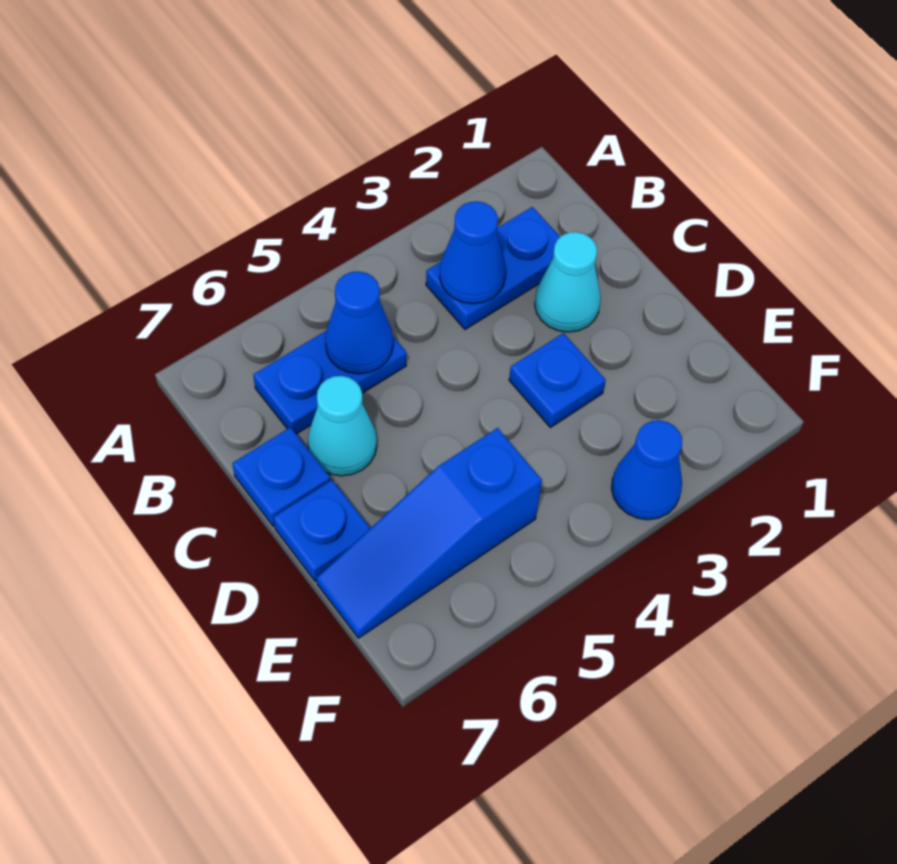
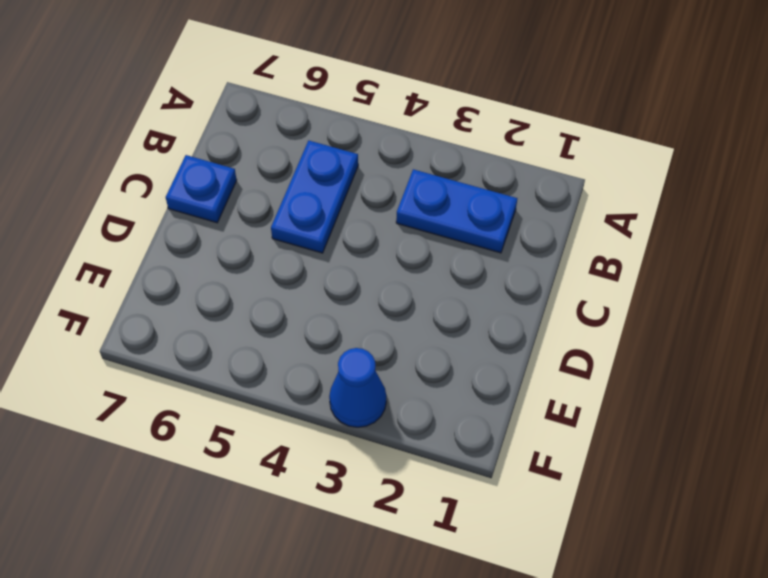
blue 1x2 plate [271,141,358,253] -> blue 1x2 plate turned to [253,331,406,434]
none -> cyan 1x1 cone [535,232,601,332]
none -> cyan 1x1 cone [308,376,377,476]

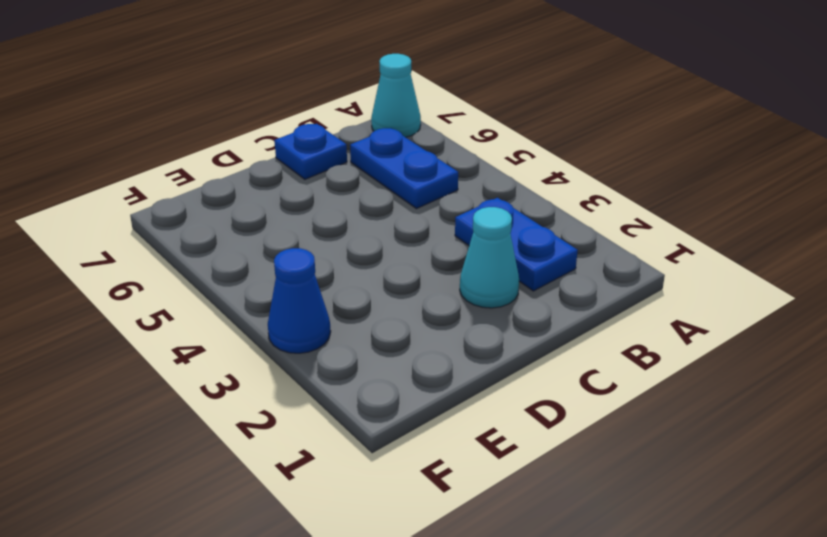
cyan 1x1 cone [371,54,421,137] -> cyan 1x1 cone moved to [308,376,377,476]
none -> blue 1x1 plate [509,333,606,428]
none -> blue 1x1 plate [274,480,370,582]

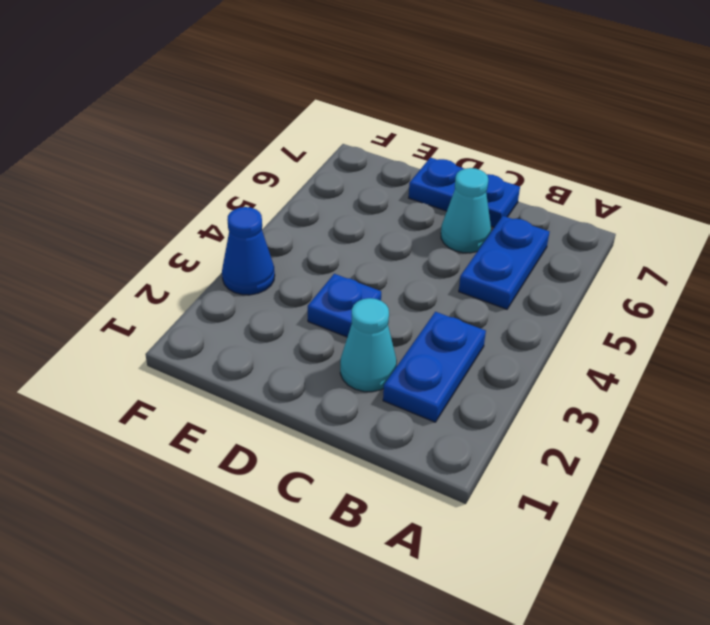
none -> blue 1x3 slope [317,428,542,638]
none -> blue 1x1 cone [440,201,506,304]

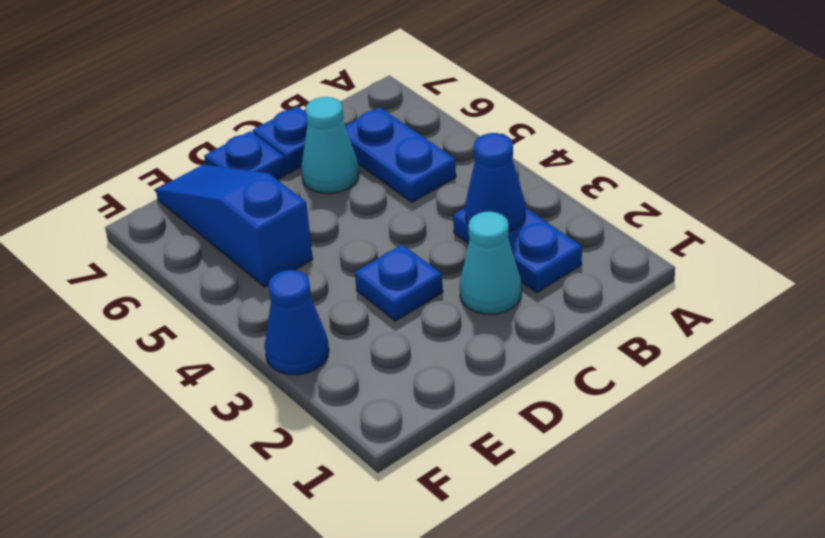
none -> blue 1x1 cone [325,271,393,374]

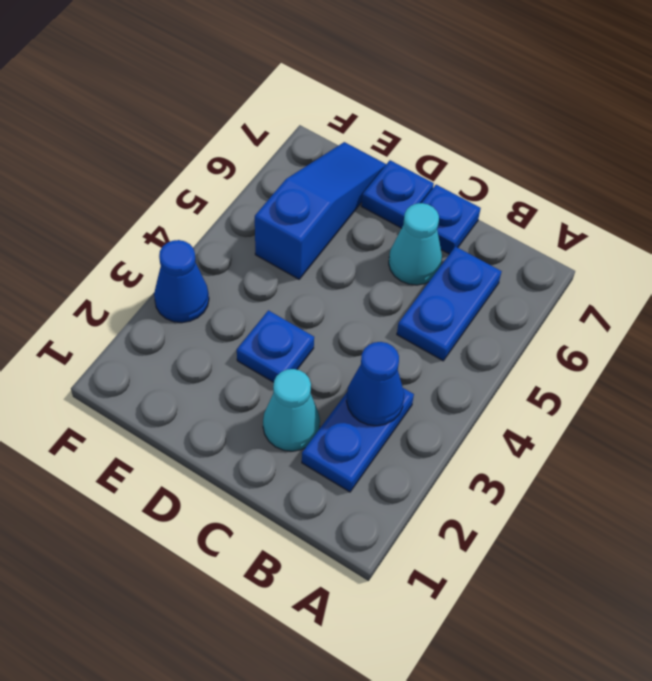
none -> blue 1x1 cone [325,271,393,374]

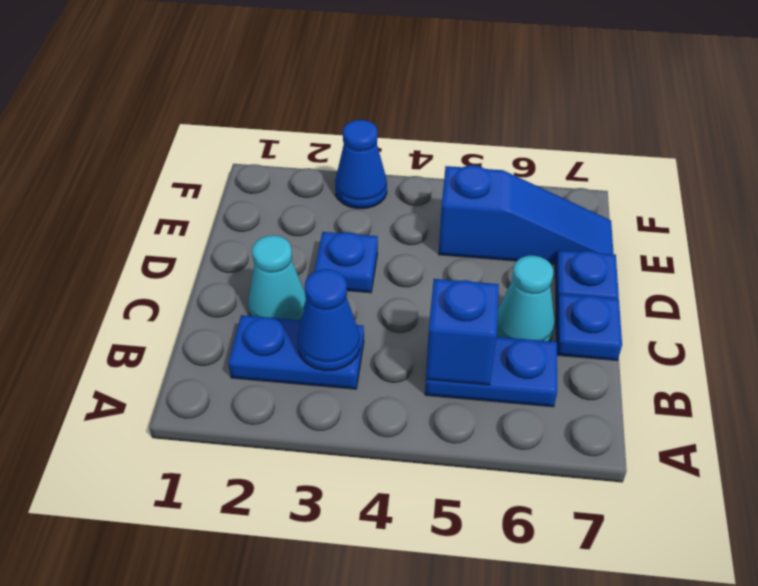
blue 1x1 brick [426,279,499,385] -> blue 1x1 cone [325,271,393,374]

